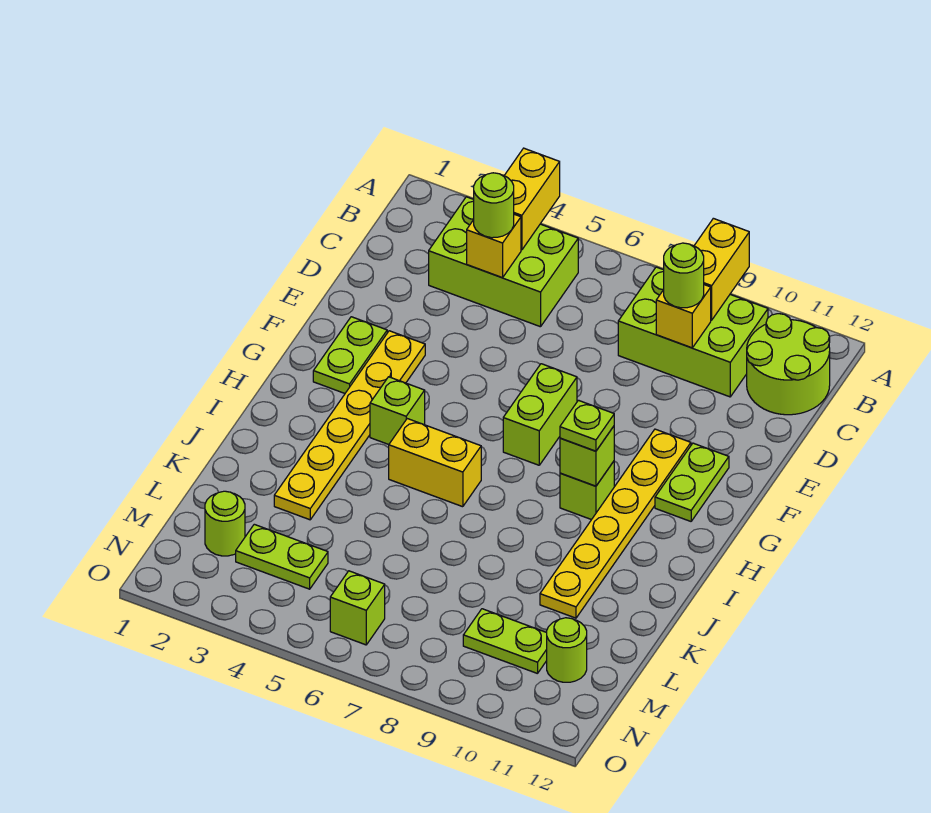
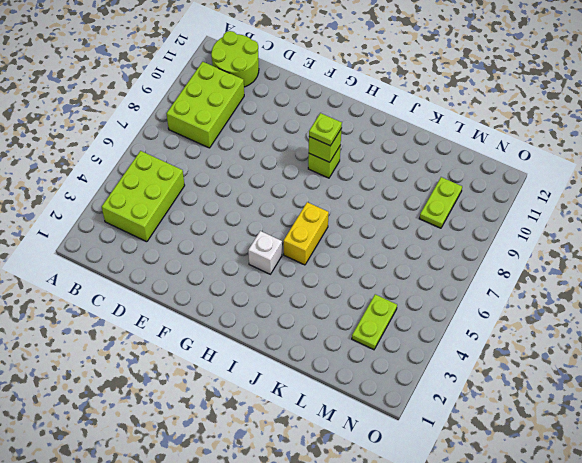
white 1x1 brick [248,231,282,274] -> lime 1x1 brick [370,377,425,444]
none -> lime 1x2 plate [313,317,387,393]
none -> yellow 1x6 plate [274,331,425,520]
none -> lime 1x2 brick [503,364,577,465]

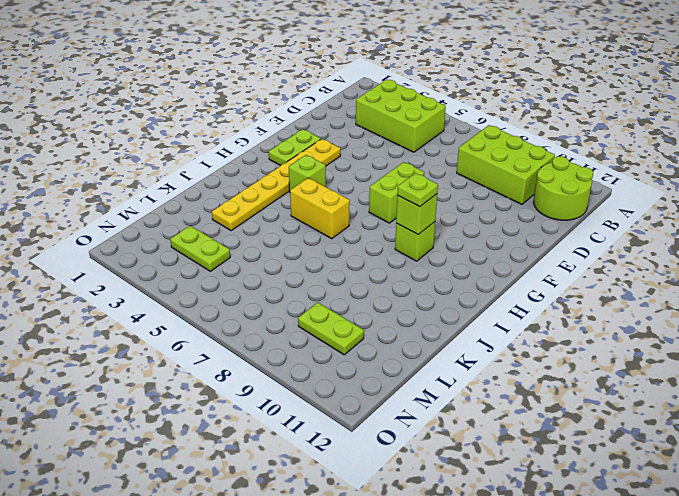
none -> yellow 1x6 plate [540,429,691,618]
none -> lime 1x2 plate [655,443,729,521]
none -> lime 1x1 round brick [205,491,245,556]

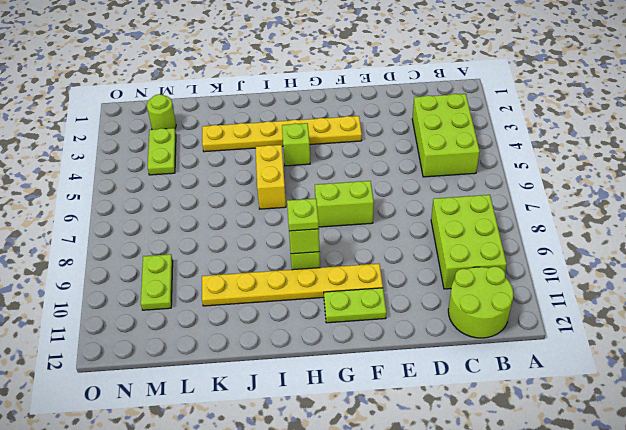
none -> lime 1x2 plate [313,317,387,393]
none -> lime 1x1 round brick [547,618,587,682]
none -> lime 1x1 brick [330,571,385,645]

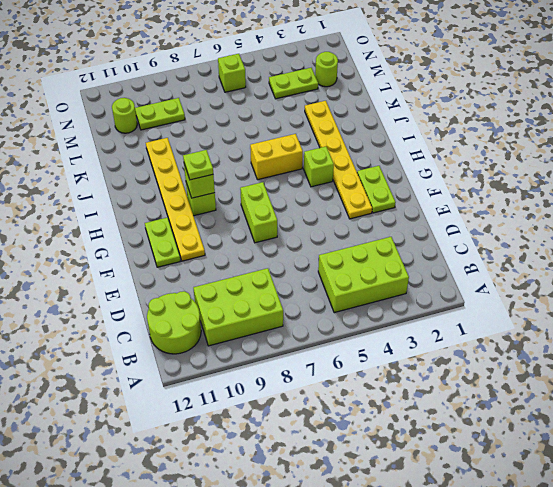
none -> yellow 1x2 brick [504,148,560,250]
none -> yellow 1x2 brick [694,218,749,320]
none -> yellow 1x1 brick [467,214,521,278]

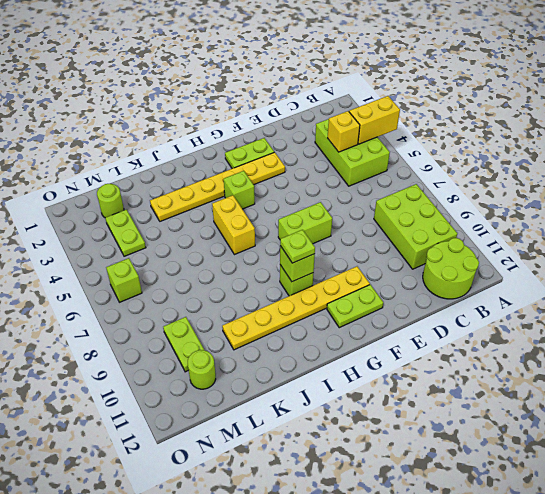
none -> yellow 1x2 brick [694,218,749,320]
none -> yellow 1x1 brick [656,285,711,348]
none -> lime 1x1 round brick [474,173,514,238]

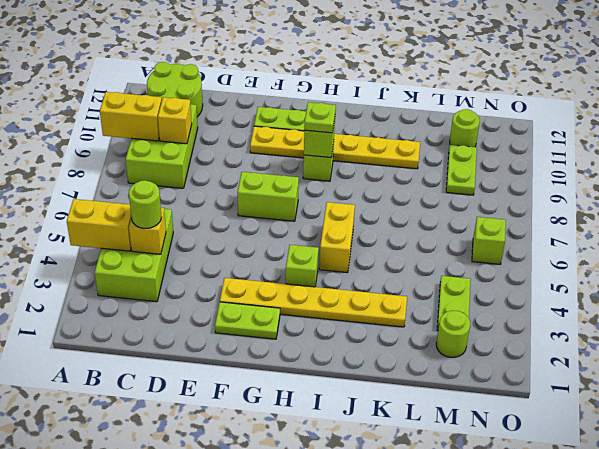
none -> lime 1x1 round brick [664,243,704,308]

